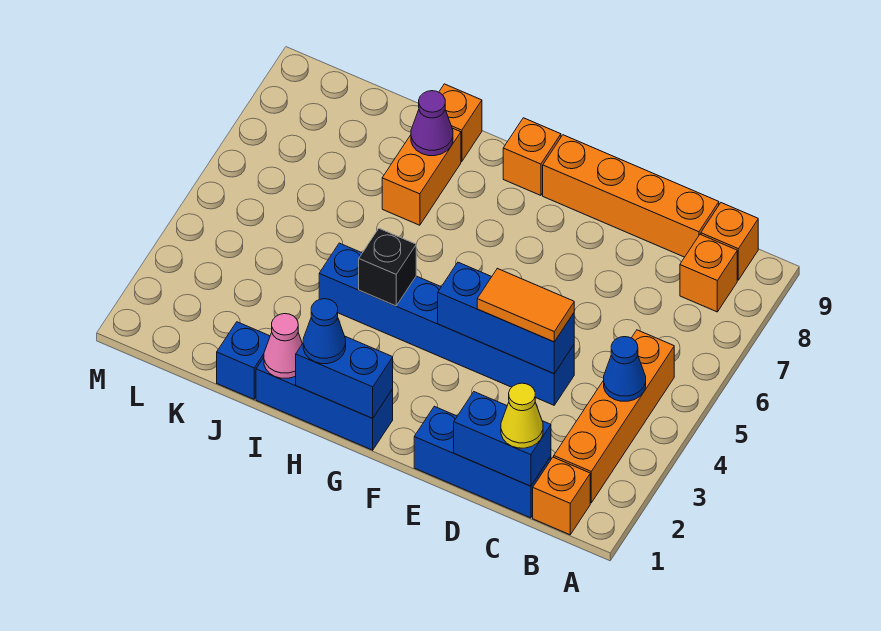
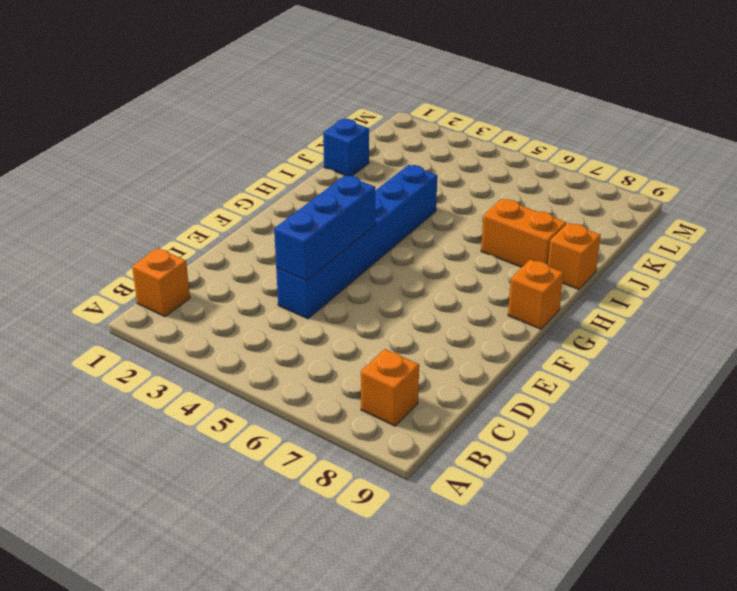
none -> orange 1x4 brick [554,330,674,503]
none -> orange 1x1 brick [701,203,758,280]
none -> blue 1x3 brick [414,406,551,518]

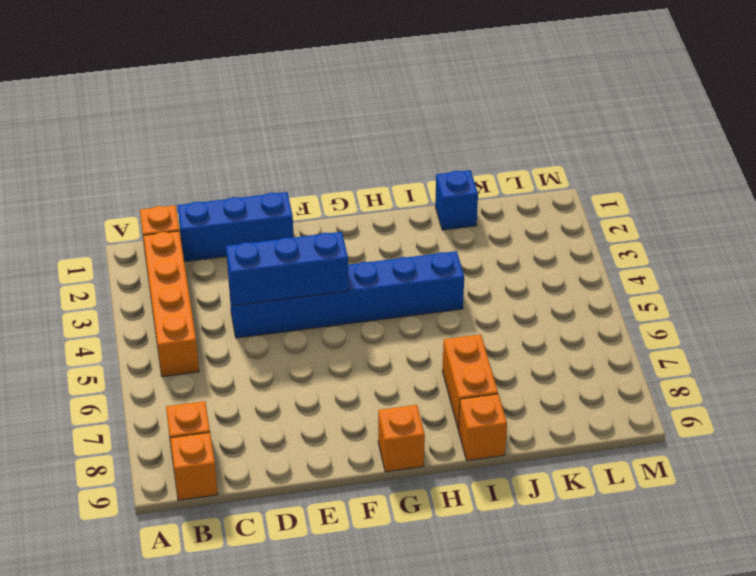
none -> orange 1x4 brick [543,135,719,257]
none -> blue 1x3 brick [256,358,393,450]
none -> blue 1x1 cone [604,337,646,401]

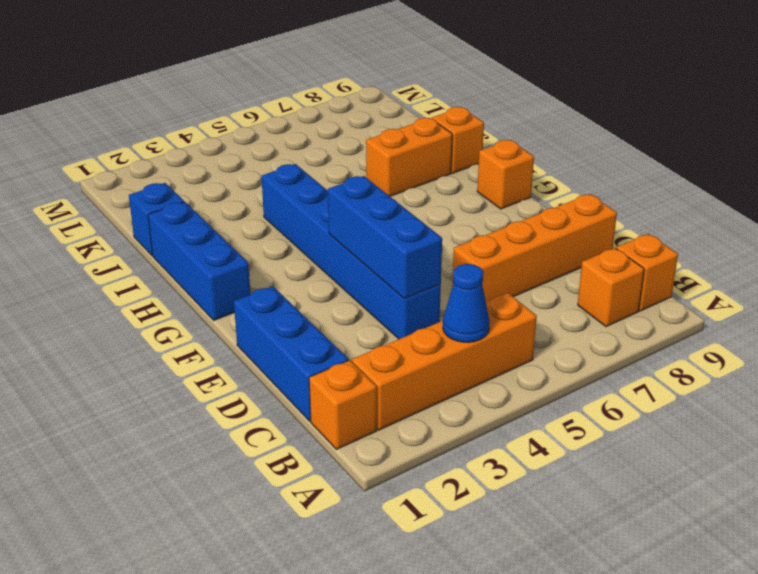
orange 1x4 brick [452,194,617,302] -> orange 1x4 brick turned to [543,135,719,257]
none -> blue 1x2 brick [454,392,551,486]
none -> blue 1x2 brick [296,336,393,418]
none -> black 1x1 brick [359,229,416,306]

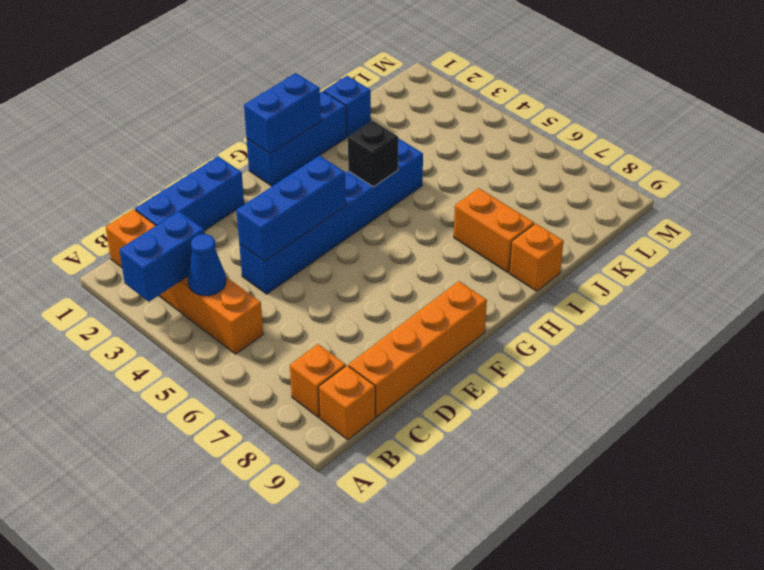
blue 1x2 brick [119,211,205,302] -> blue 1x2 brick moved to [454,392,551,486]
none -> orange 1x1 brick [503,118,561,195]
none -> pink 1x1 cone [264,314,302,378]
none -> purple 1x1 cone [411,91,453,156]

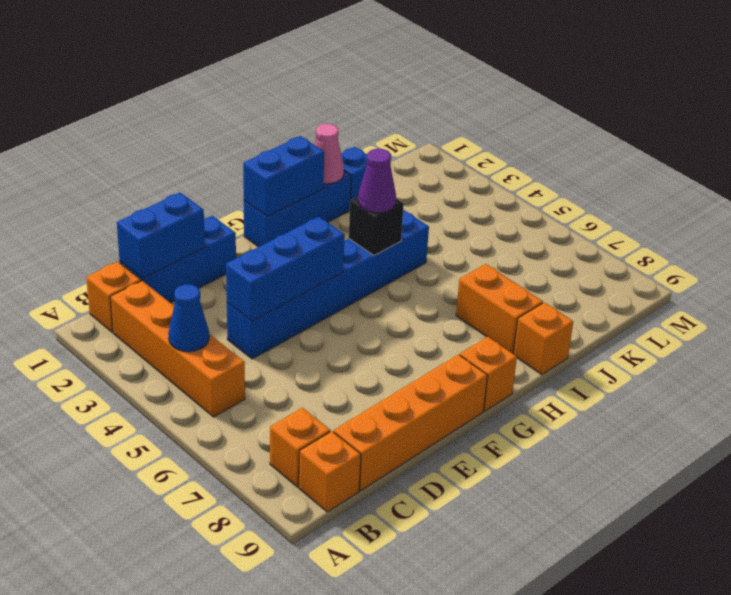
purple 1x1 cone [358,149,396,213] -> purple 1x1 cone moved to [411,91,453,156]
none -> yellow 1x1 cone [501,383,543,448]
none -> orange 1x2 tile [477,268,574,342]
none -> blue 1x1 cone [303,299,346,364]

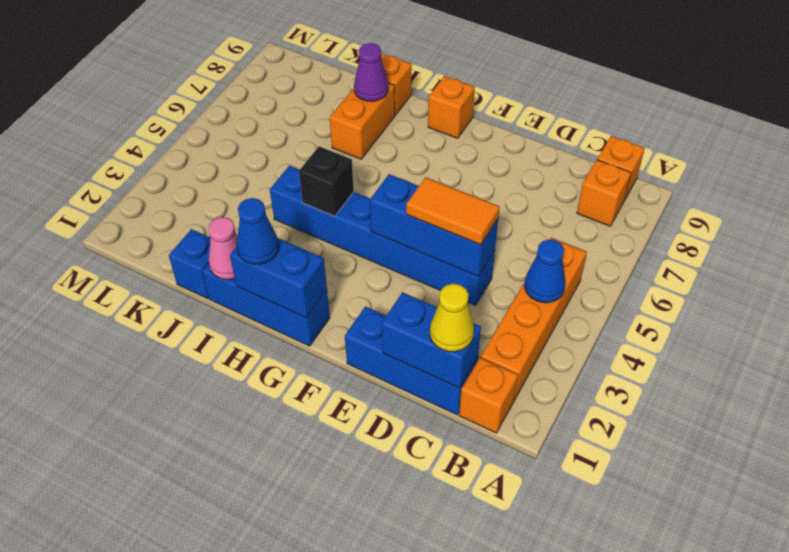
none -> orange 1x4 brick [543,135,719,257]

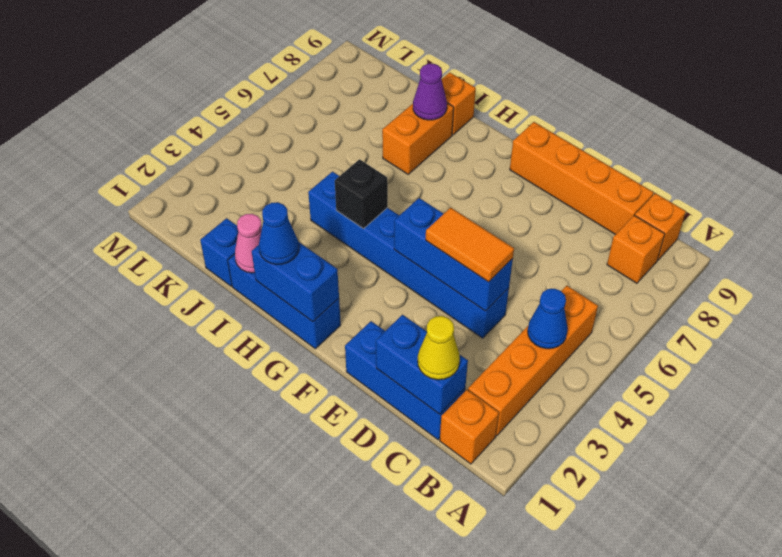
none -> orange 1x1 brick [503,118,561,195]

